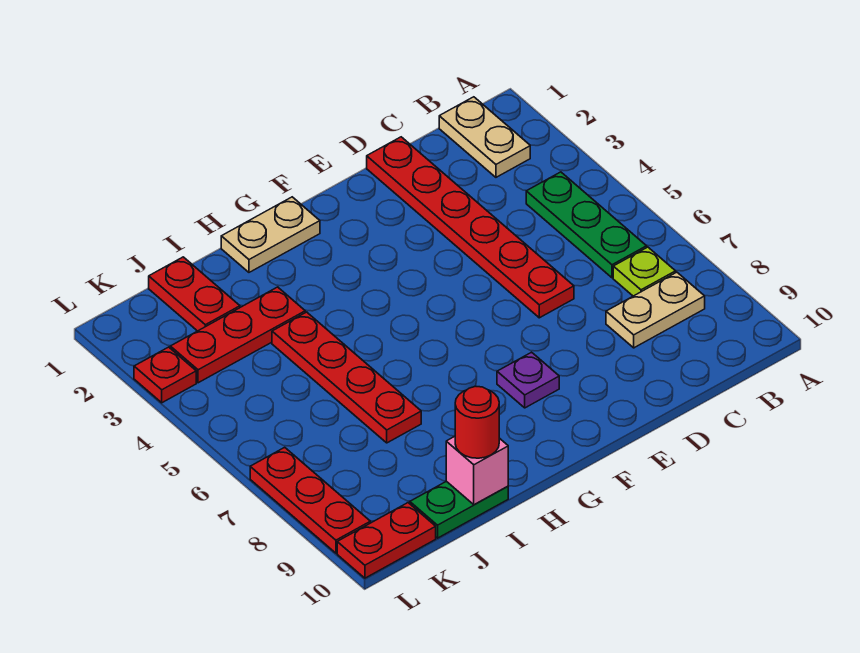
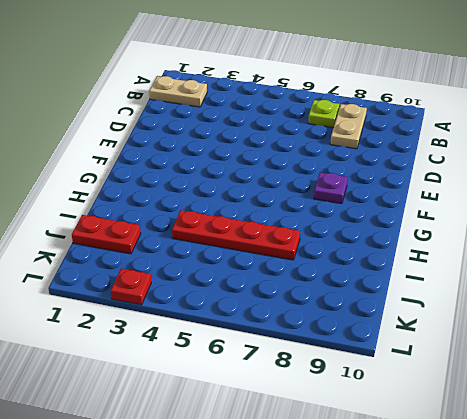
none -> green 1x3 plate [526,172,647,278]
none -> red 1x6 plate [367,137,574,318]
none -> tan 1x2 plate [221,197,320,272]

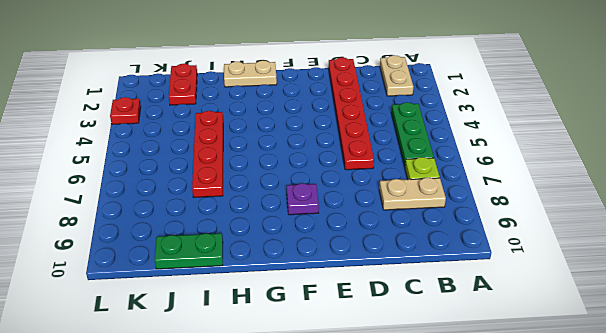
none -> red 1x3 plate [170,287,305,383]
none -> red 1x2 plate [337,503,436,578]
none -> red 1x3 plate [250,447,370,553]

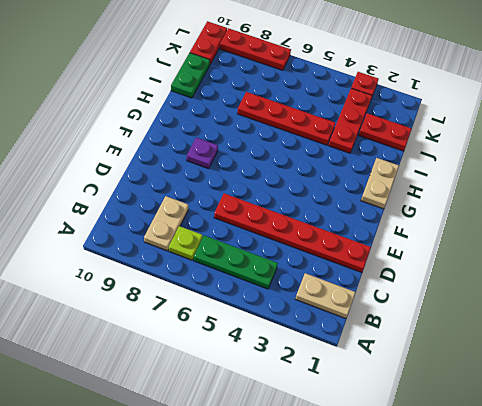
none -> pink 1x1 brick [446,437,508,505]
none -> red 1x1 round brick [455,386,499,458]

